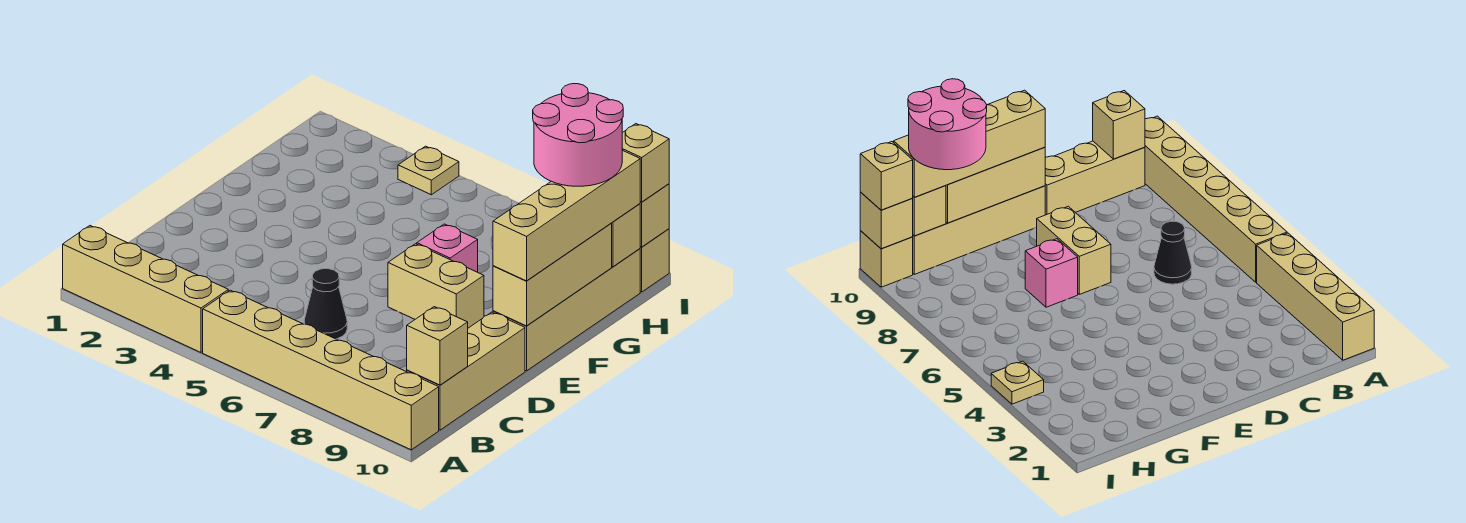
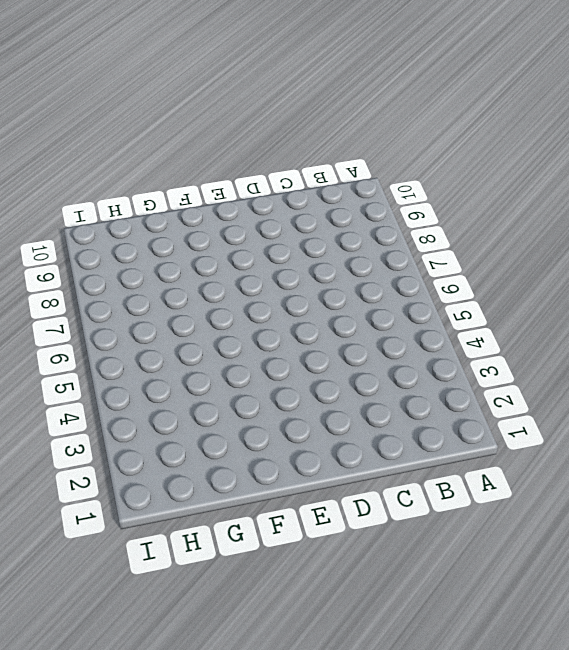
none -> tan 1x4 brick [63,226,228,352]
none -> tan 1x6 brick [203,290,439,450]
none -> tan 1x3 brick [407,312,525,430]

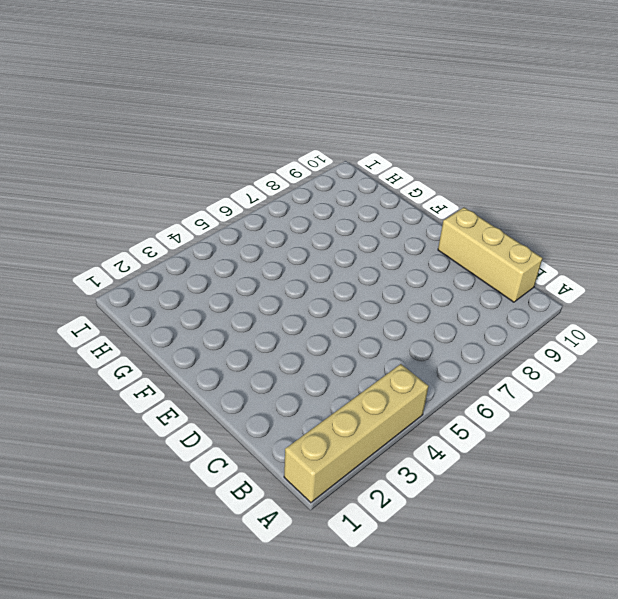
none -> tan 1x6 brick [203,290,439,450]
none -> black 1x1 cone [304,269,347,339]
none -> tan 1x2 brick [388,244,484,328]

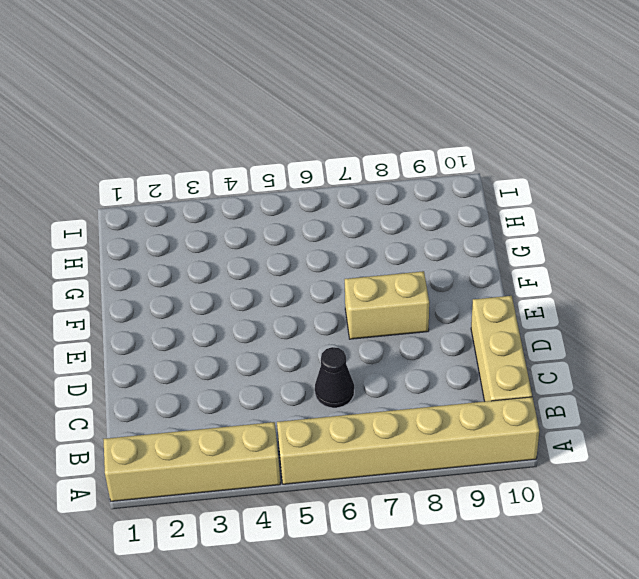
none -> tan 1x4 brick [493,249,640,371]
none -> pink 1x1 brick [417,224,478,272]
none -> tan 1x1 plate [398,146,459,195]

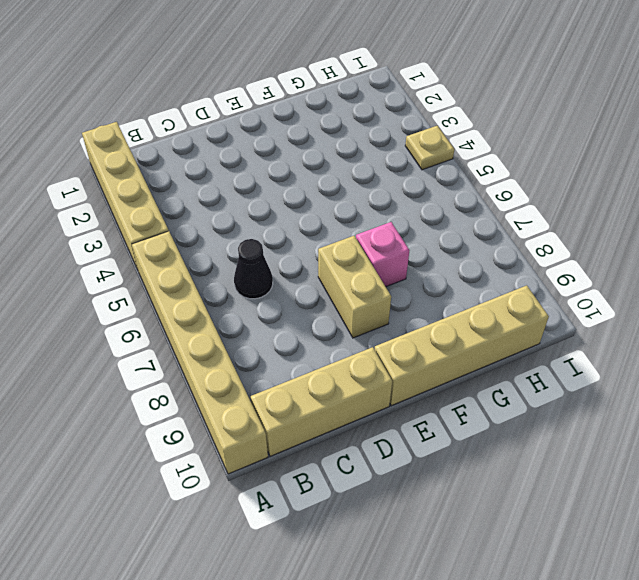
none -> tan 1x1 brick [640,229,669,292]
none -> tan 1x1 brick [407,307,468,385]
none -> tan 1x3 brick [493,224,612,326]

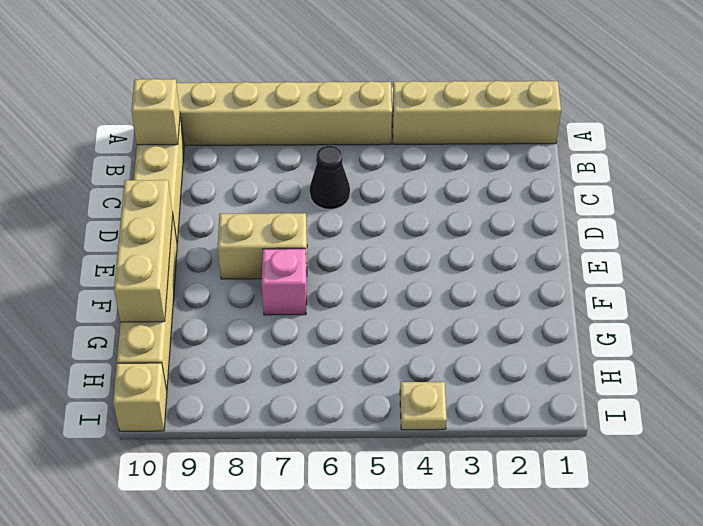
none -> tan 1x1 brick [611,204,640,267]
none -> tan 1x1 brick [640,184,669,247]
none -> tan 1x4 brick [493,150,640,281]

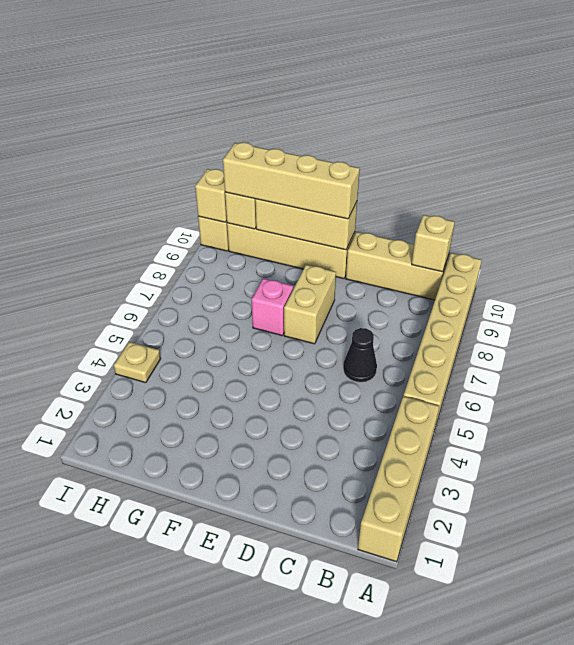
none -> tan 1x1 brick [622,124,669,202]
none -> pink 2x2 round brick [533,84,623,186]

